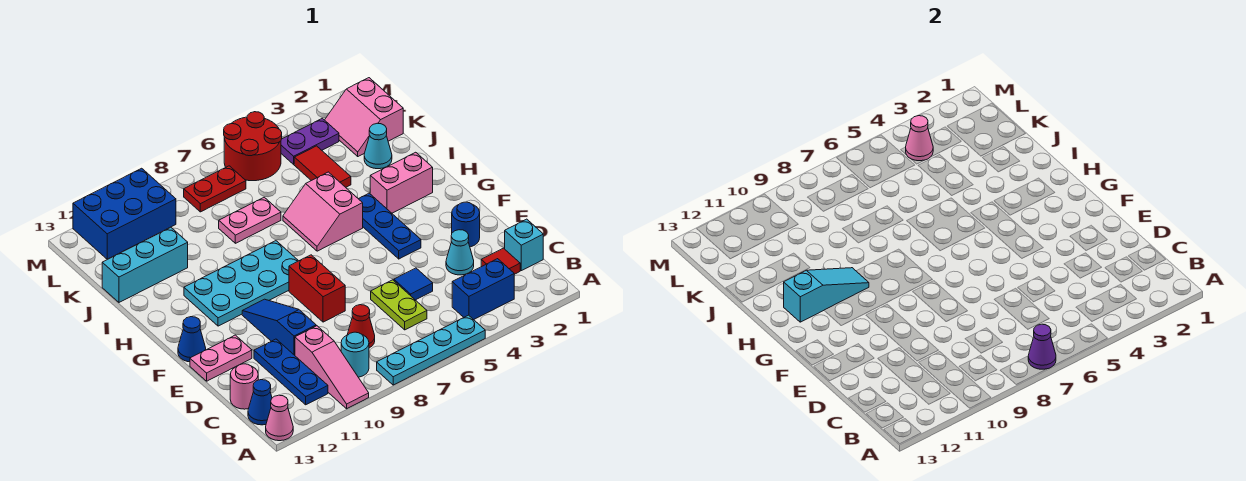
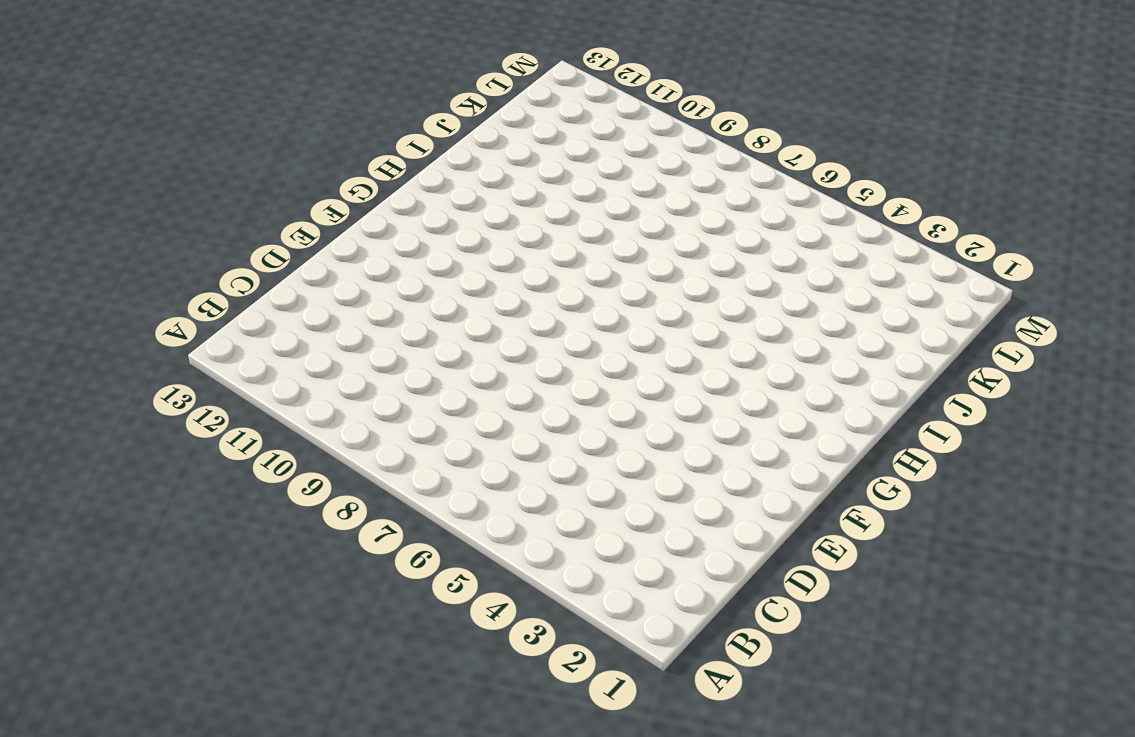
none -> cyan 1x4 plate [377,315,485,385]
none -> pink 1x3 slope [295,326,369,409]
none -> pink 1x1 cone [266,395,293,441]
none -> blue 1x2 brick [452,259,514,320]

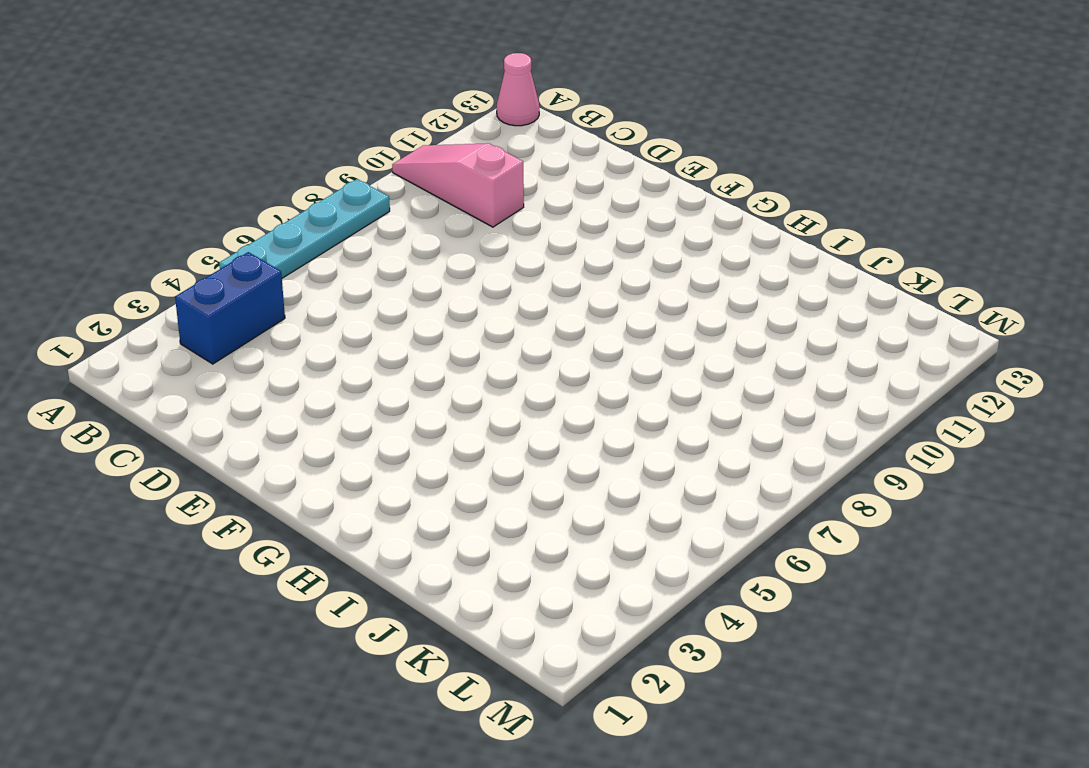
none -> cyan 1x1 round brick [341,332,369,377]
none -> blue 1x3 plate [254,339,328,405]
none -> blue 1x1 cone [248,380,272,425]
none -> cyan 1x1 brick [505,219,543,271]

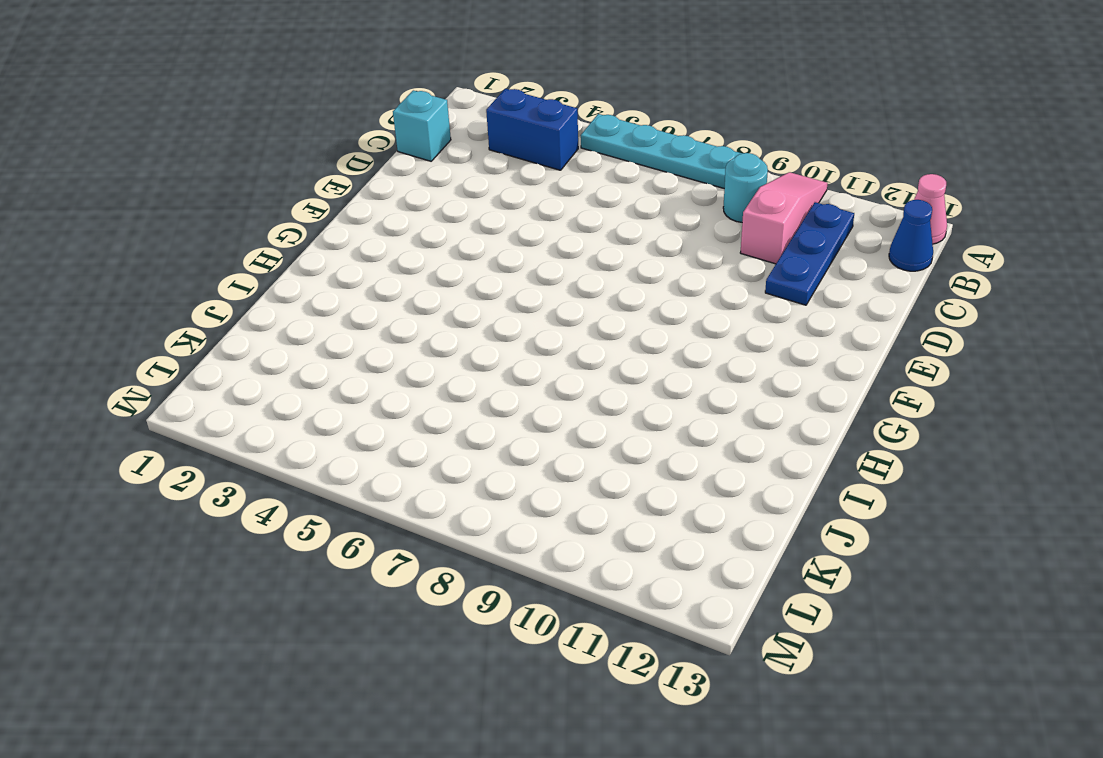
none -> red 1x1 tile [481,248,520,274]
none -> lime 1x2 plate [371,280,427,330]
none -> red 1x1 cone [347,305,375,348]
none -> pink 1x1 round brick [230,364,258,409]

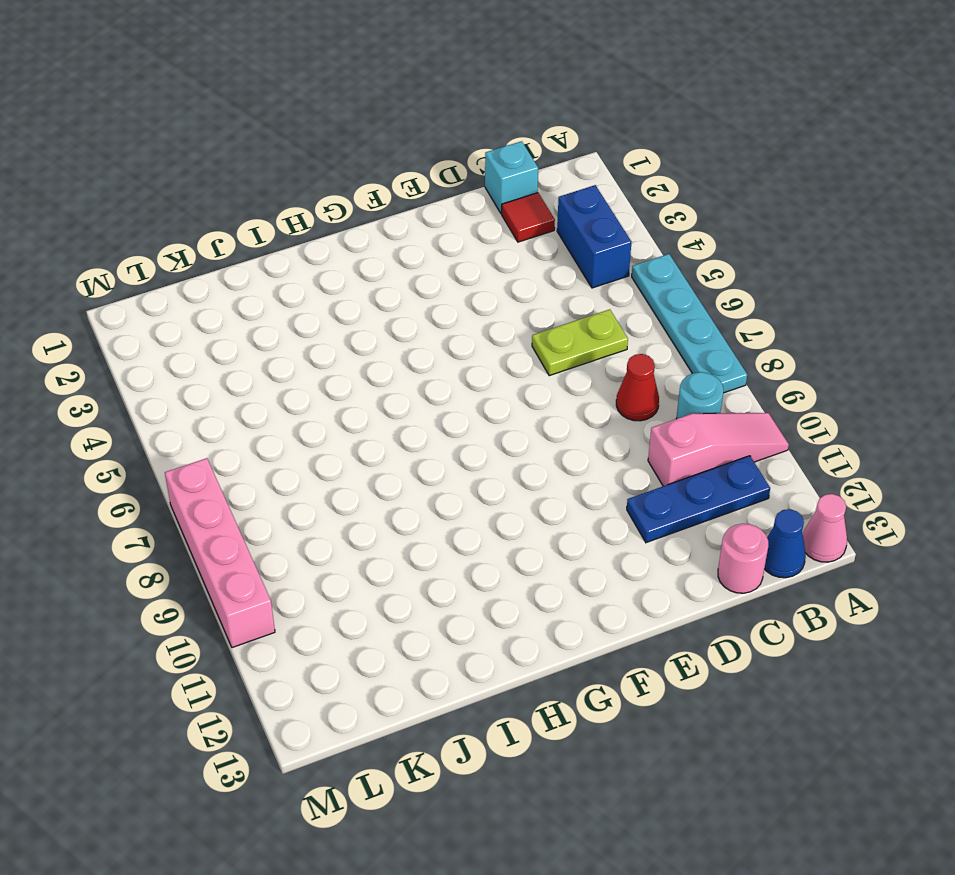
pink 1x4 brick [165,458,275,648] -> blue 2x3 brick [73,168,176,259]
none -> cyan 1x1 cone [446,230,474,275]
none -> blue 1x1 tile [394,268,433,300]
none -> blue 1x3 slope [242,299,316,355]
none -> blue 1x1 round brick [452,202,480,247]

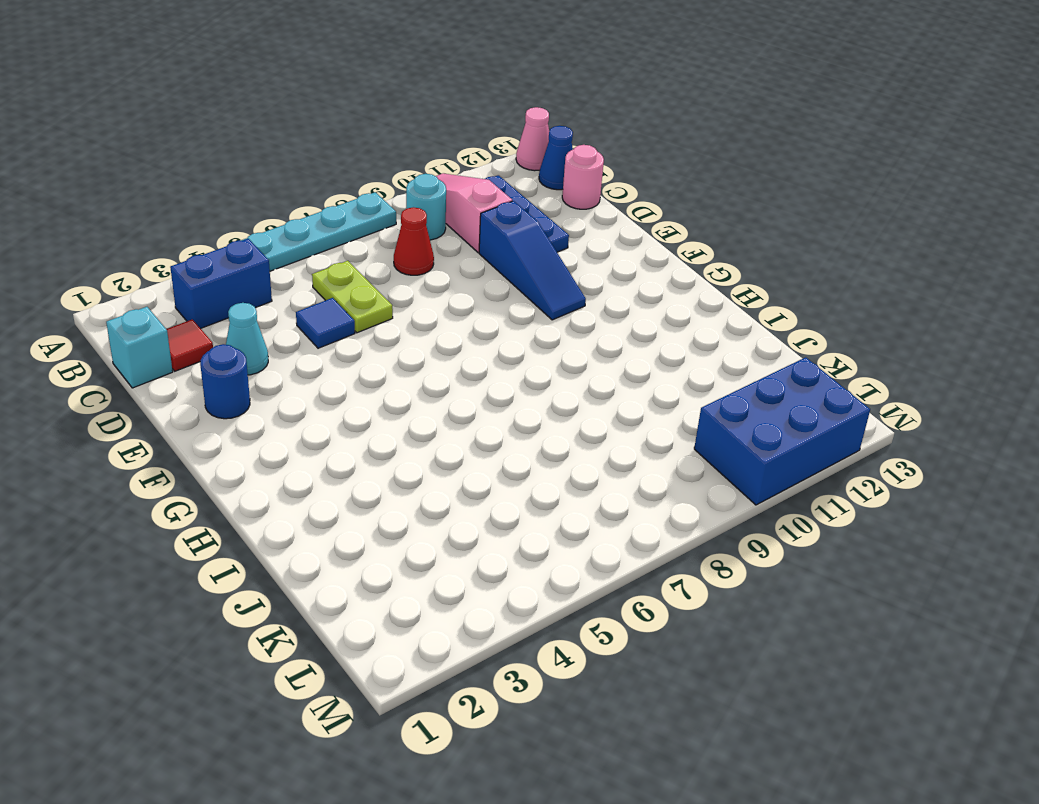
none -> red 1x2 brick [289,255,345,322]
none -> pink 1x2 plate [190,335,252,381]
none -> blue 1x3 plate [359,193,421,259]
none -> blue 1x1 cone [178,317,206,362]

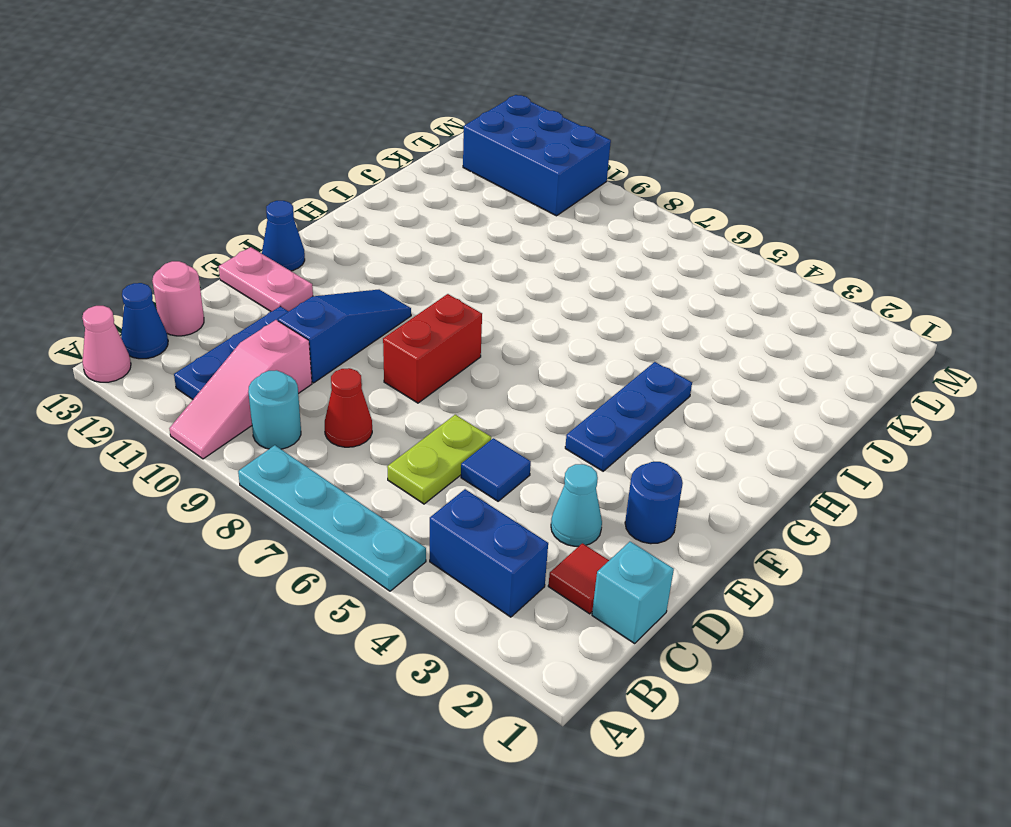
none -> cyan 2x4 plate [184,241,298,326]
none -> pink 1x2 brick [370,152,433,213]
none -> pink 2x2 slope [283,172,363,251]
none -> cyan 1x1 cone [364,123,392,169]

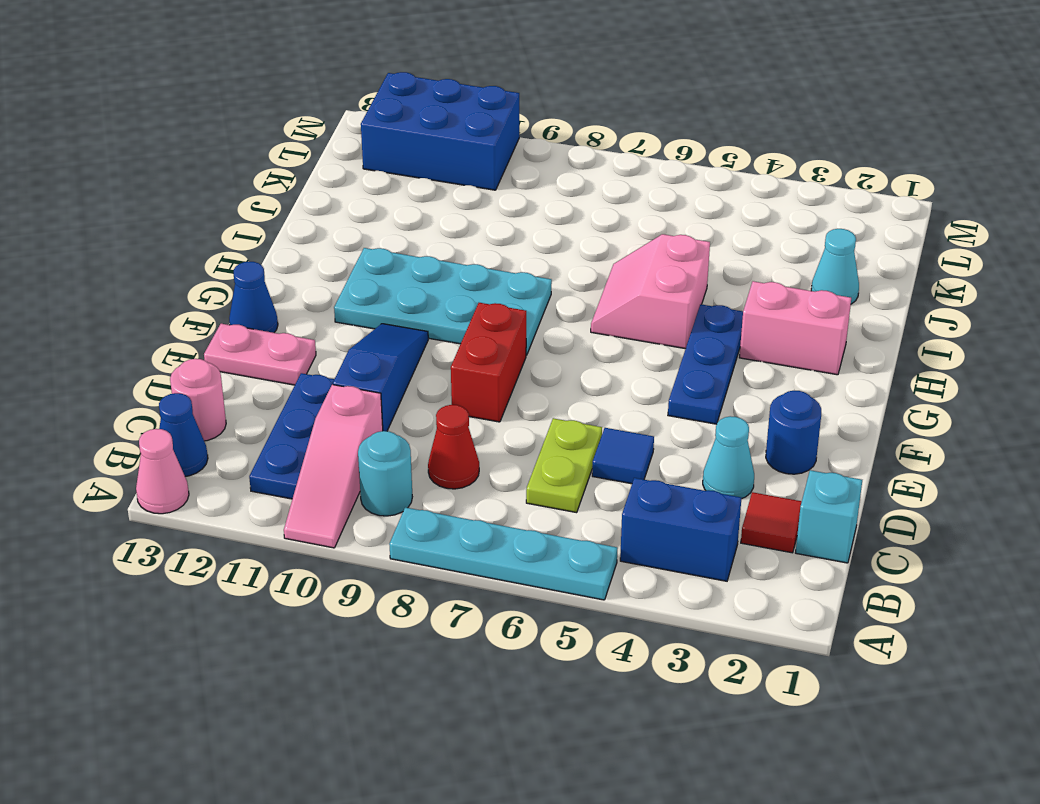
none -> red 1x2 tile [294,146,351,187]
none -> pink 1x2 plate [219,197,281,243]
none -> cyan 1x3 brick [102,227,188,302]
none -> pink 2x2 slope [325,78,403,156]

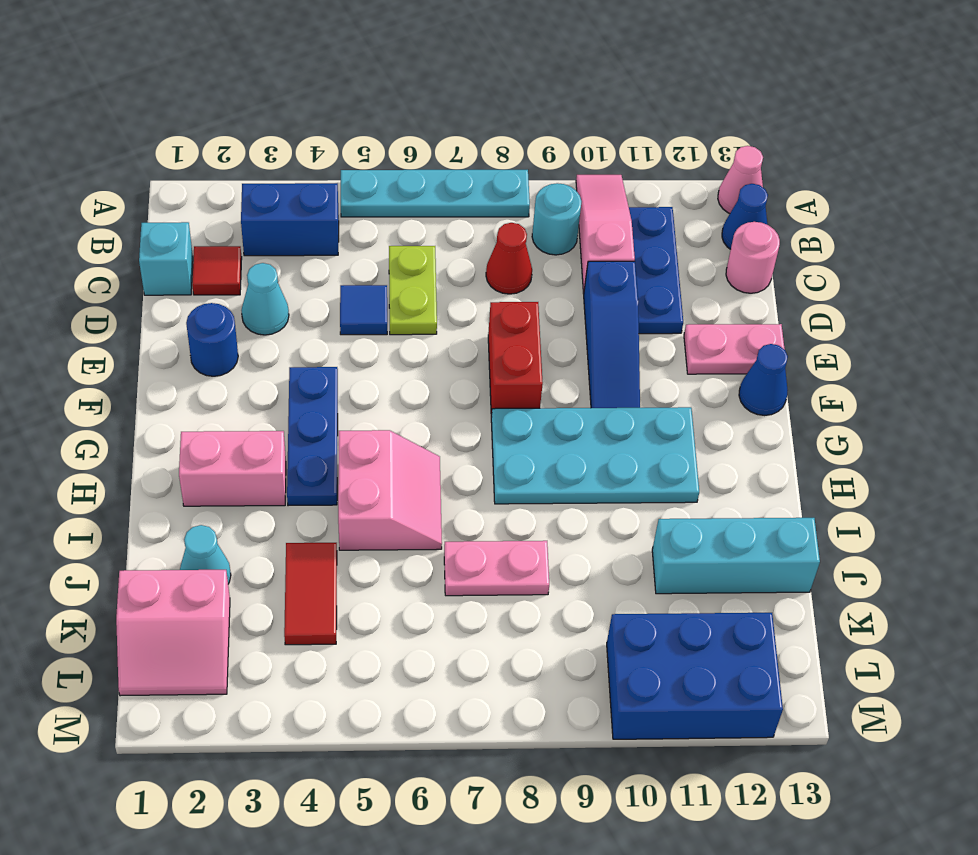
pink 2x2 slope [116,570,230,696] -> pink 2x2 slope turned to [325,78,403,156]
none -> purple 1x2 plate [281,118,339,164]
none -> red 2x2 round brick [224,112,282,181]
none -> red 1x2 plate [184,166,246,212]
none -> purple 1x1 cone [1028,324,1056,369]

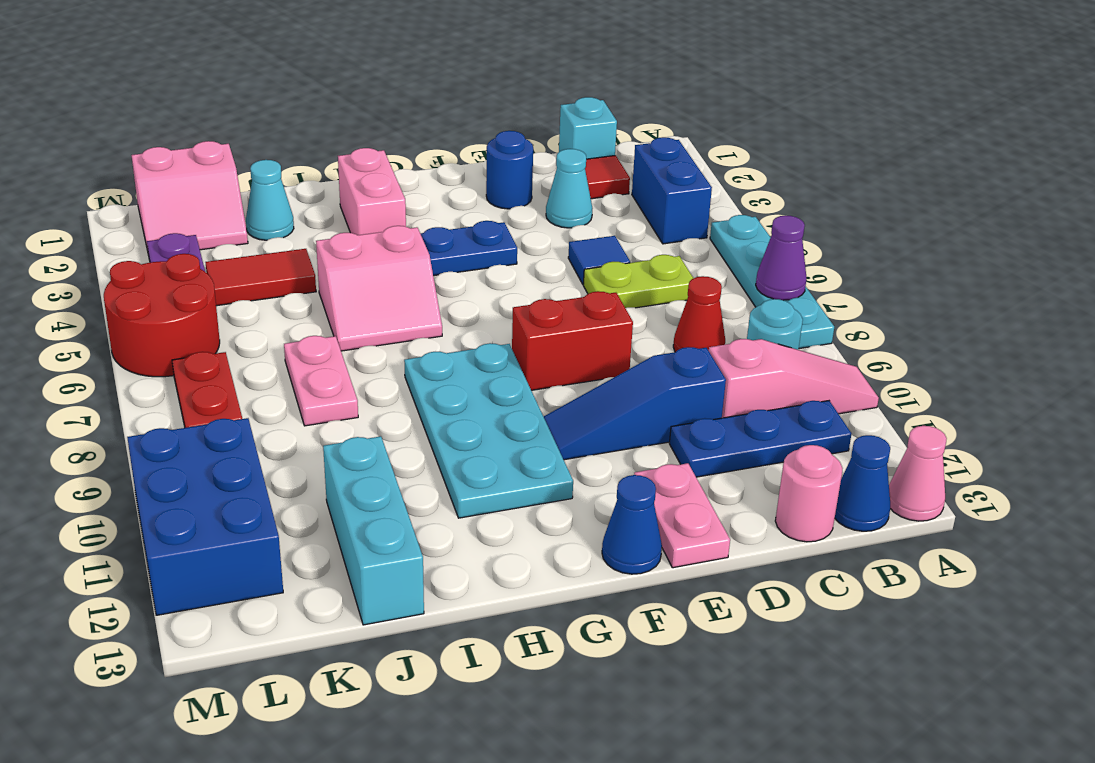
none -> cyan 1x3 slope [784,268,869,322]
none -> pink 1x1 cone [906,116,933,161]

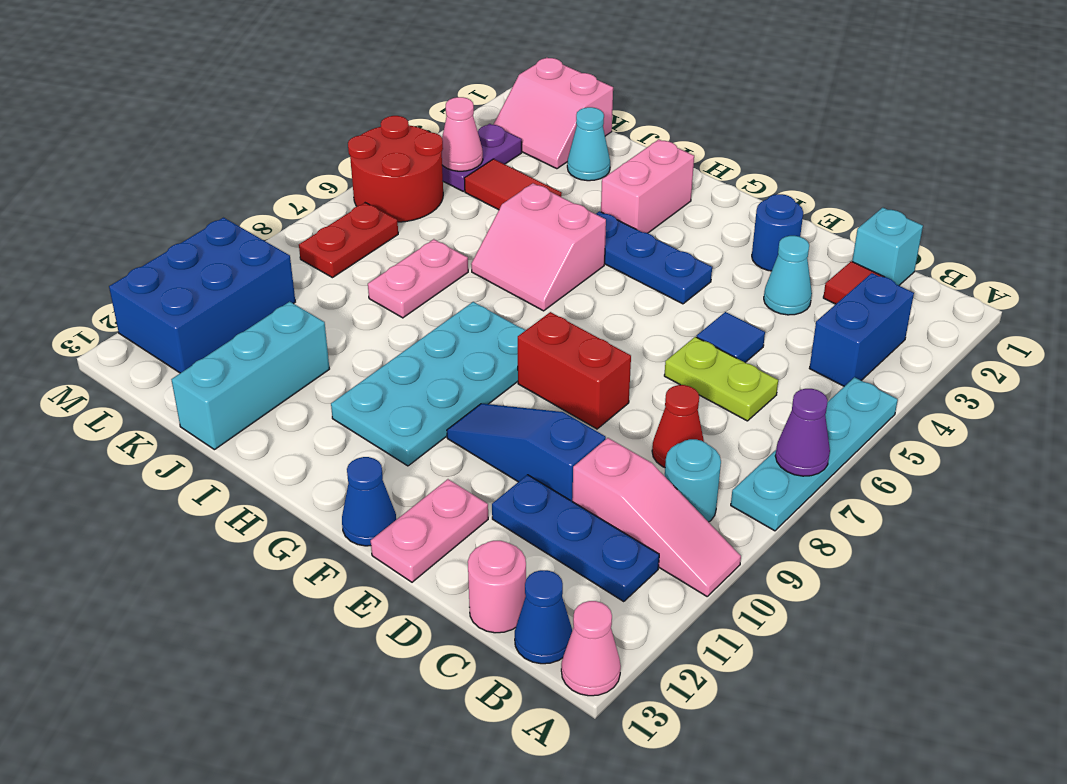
none -> cyan 1x3 slope [784,268,869,322]

